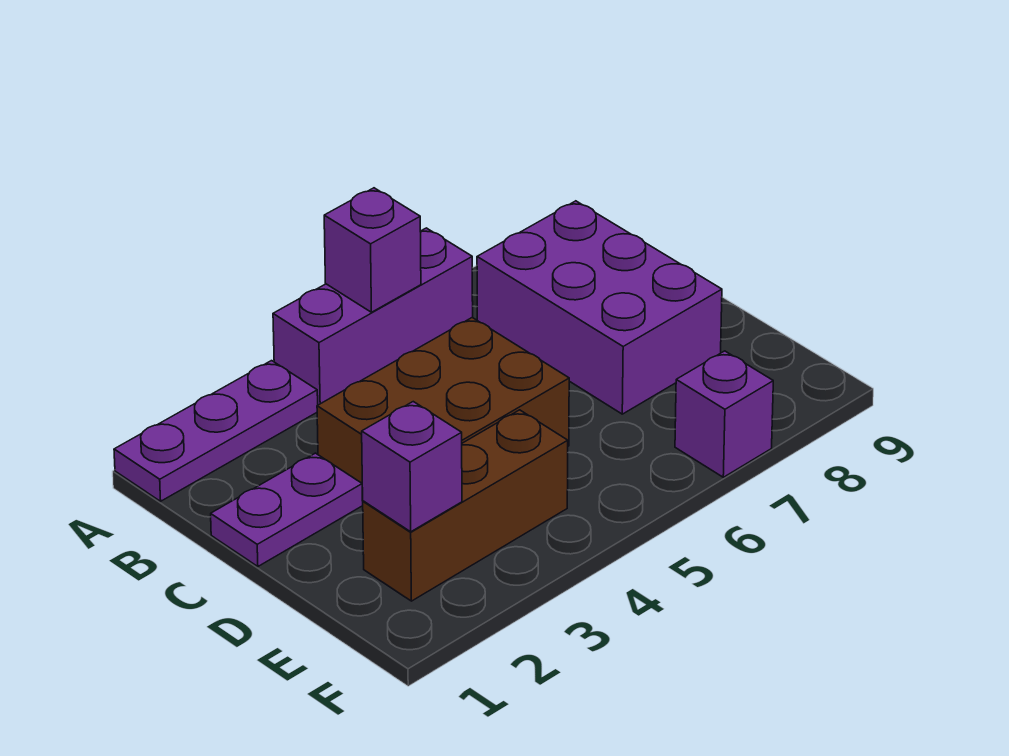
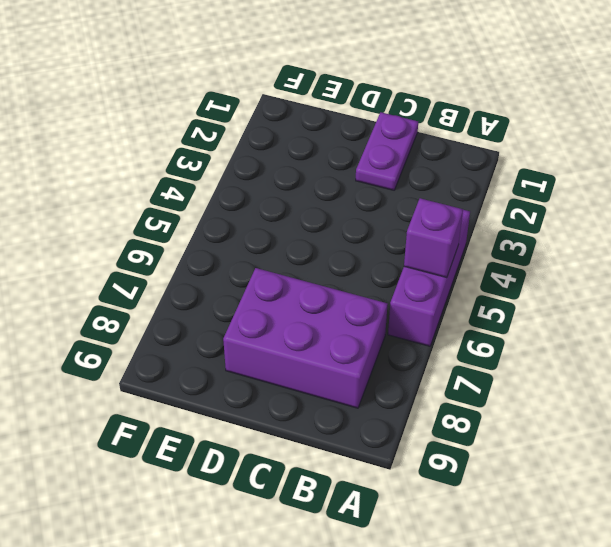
none -> purple 1x3 plate [114,361,318,501]
none -> brown 2x3 brick [317,317,569,501]

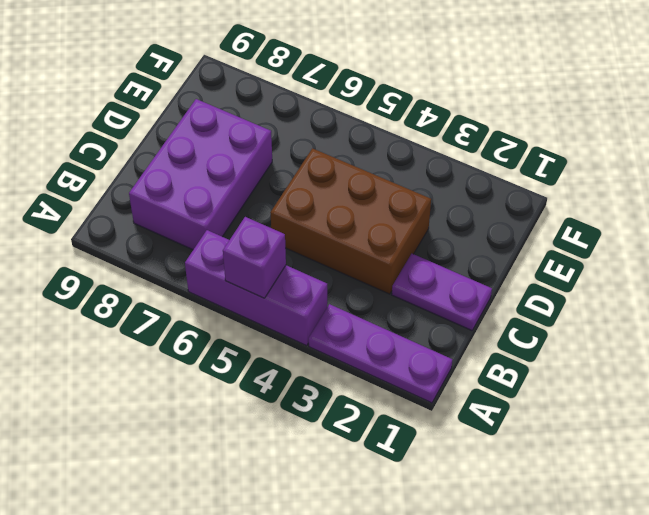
none -> brown 1x3 brick [363,410,568,601]
none -> purple 1x1 brick [675,351,773,477]

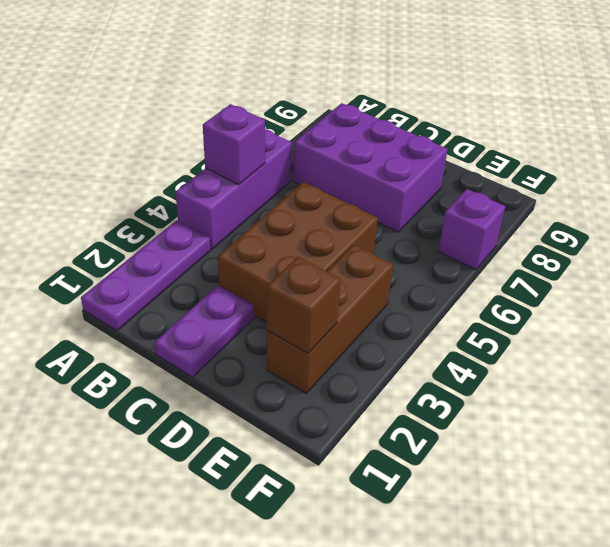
brown 1x1 brick [267,257,341,353] -> purple 1x1 brick [362,402,462,532]

